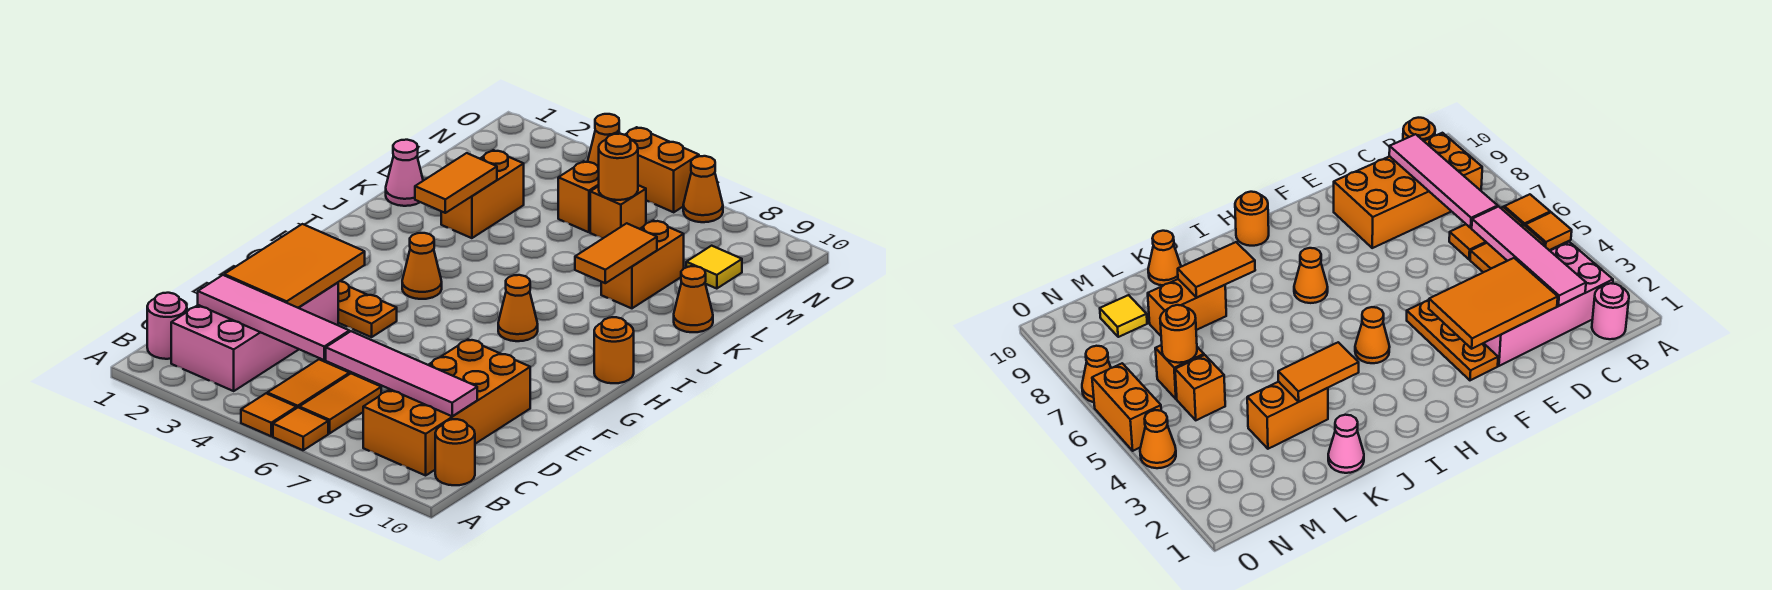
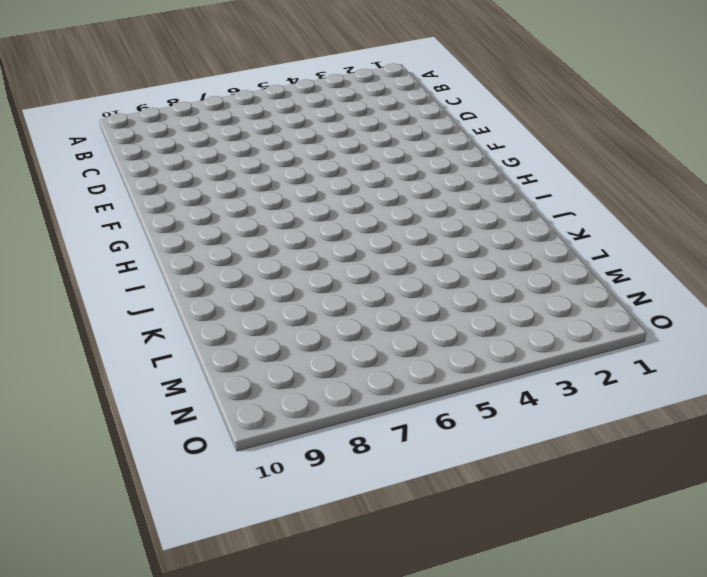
none -> orange 1x1 tile [241,393,296,436]
none -> orange 1x1 tile [273,408,328,450]
none -> pink 1x1 round brick [147,293,187,359]

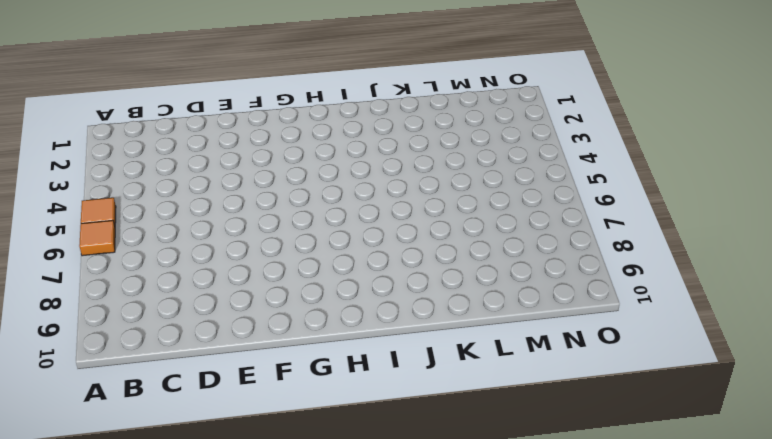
none -> pink 1x1 round brick [147,293,187,359]
none -> pink 2x4 brick [171,283,338,391]
none -> orange 1x2 tile [267,360,349,408]

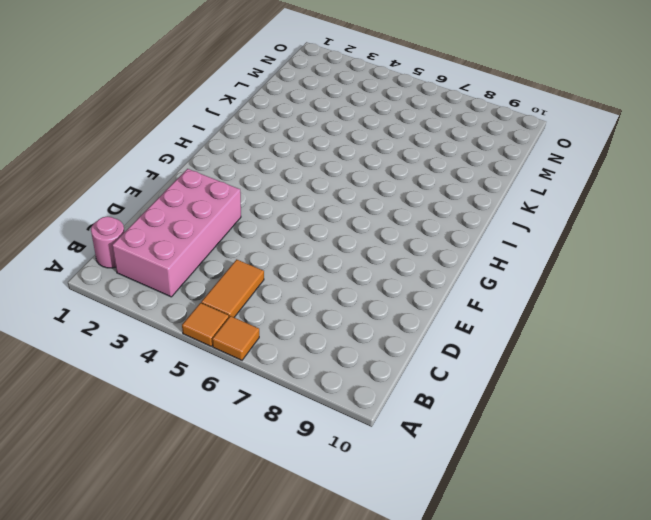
none -> orange 1x2 tile [299,374,381,433]
none -> orange 2x4 brick [363,340,530,475]
none -> orange 1x1 round brick [435,419,475,485]

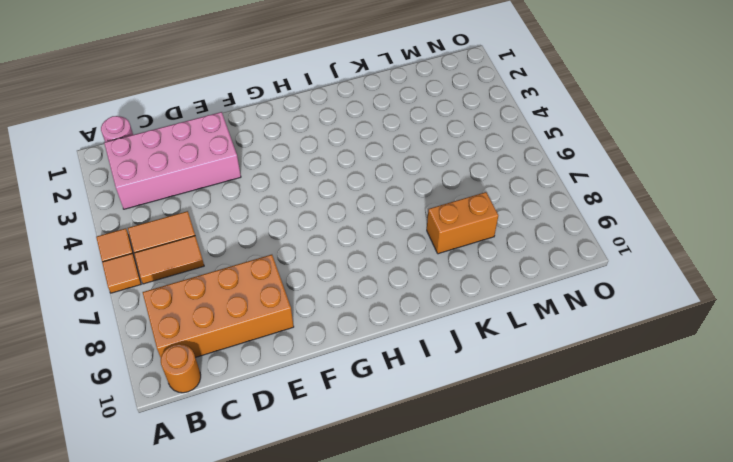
none -> orange 1x3 plate [338,281,397,337]
none -> orange 1x1 cone [402,233,442,299]
none -> orange 1x1 cone [498,275,538,341]

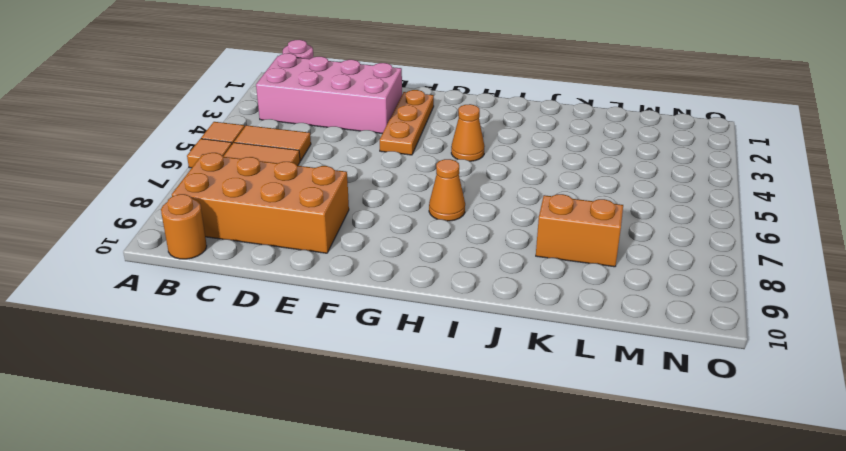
none -> orange 1x1 round brick [594,317,634,383]
none -> pink 1x1 cone [386,140,423,206]
none -> orange 1x2 brick [441,150,524,238]

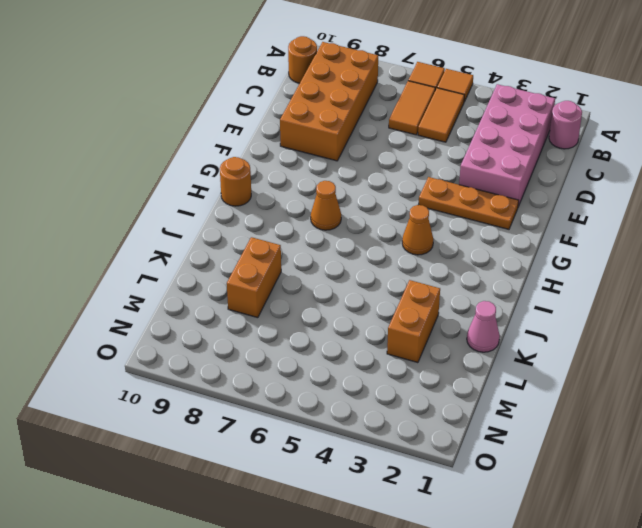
none -> orange 1x1 cone [674,266,713,332]
none -> orange 1x1 brick [558,161,599,232]
none -> orange 1x1 brick [590,185,646,239]

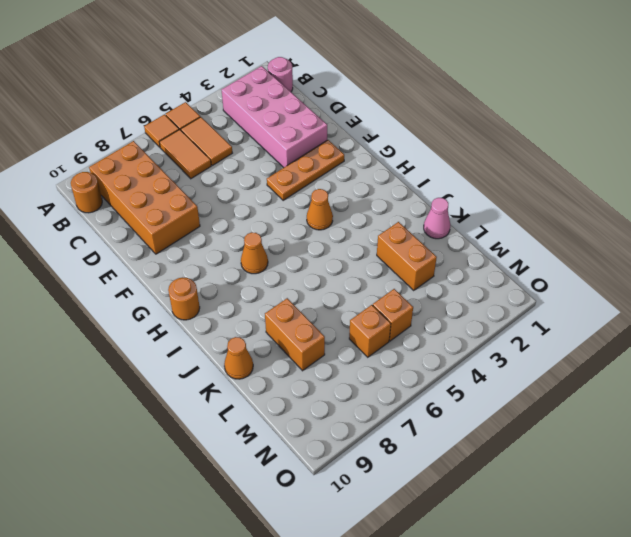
none -> yellow 1x1 tile [686,246,742,289]
none -> orange 1x1 cone [588,114,620,168]
none -> orange 1x2 brick [625,127,699,212]

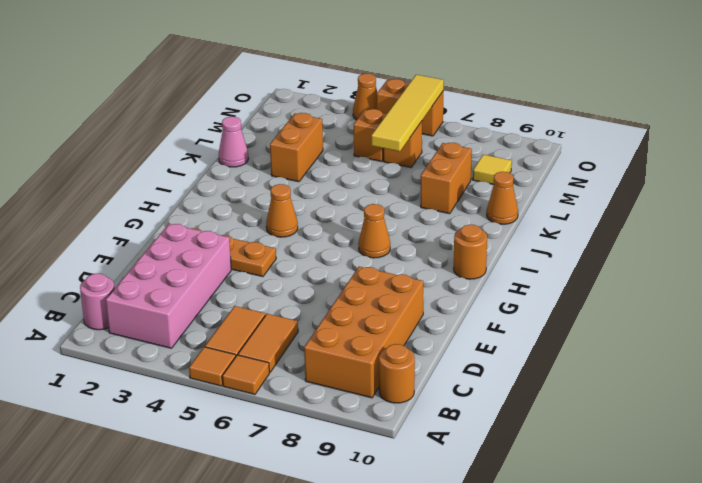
yellow 1x4 tile [371,75,444,151] -> orange 1x1 round brick [599,134,638,200]
none -> orange 1x1 cone [683,156,723,222]
none -> pink 1x4 tile [198,275,349,360]
none -> pink 1x4 tile [326,331,477,416]

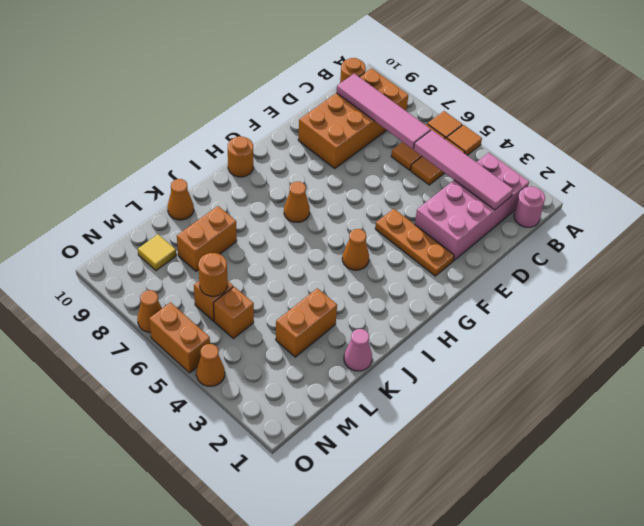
none -> orange 2x3 tile [224,224,365,308]
none -> orange 1x2 tile [415,153,497,213]
none -> orange 1x2 tile [575,223,657,283]

